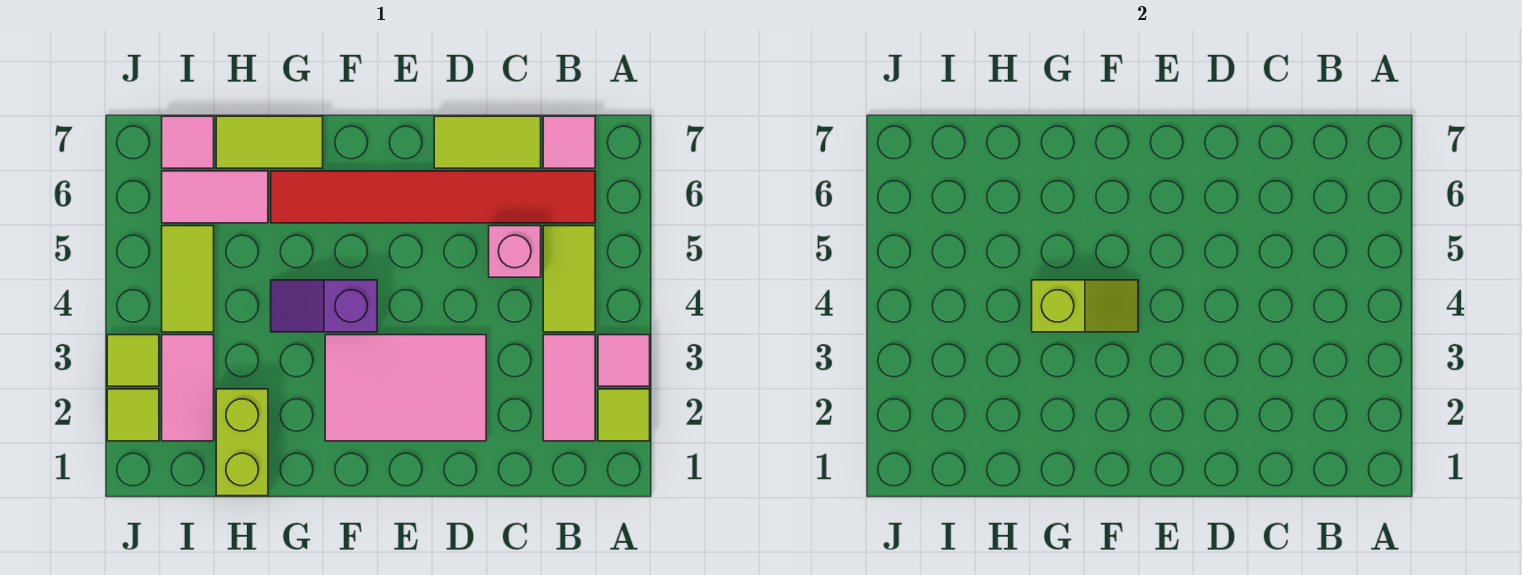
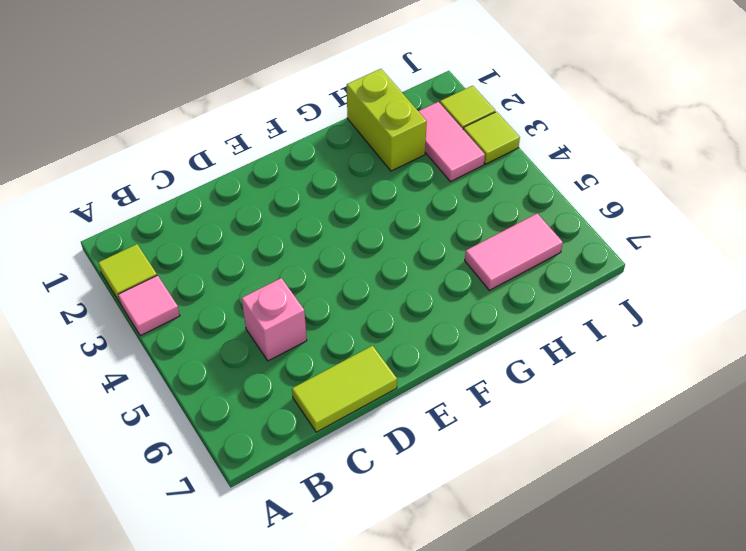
none -> pink 1x2 tile [543,335,595,441]
none -> lime 1x2 tile [543,226,595,332]
none -> red 1x6 tile [271,171,595,223]

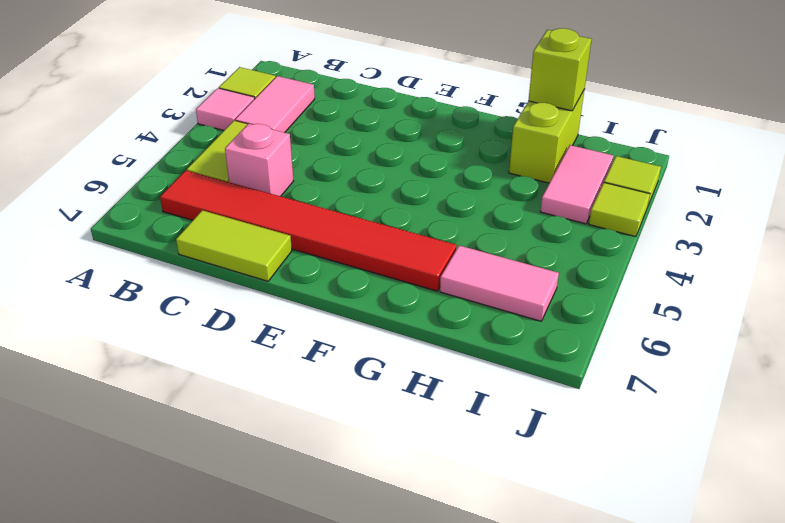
lime 1x1 brick [528,28,592,111] -> none
none -> pink 1x1 tile [543,116,595,168]
none -> pink 2x3 tile [325,335,486,441]
none -> purple 1x2 slope [271,280,377,332]

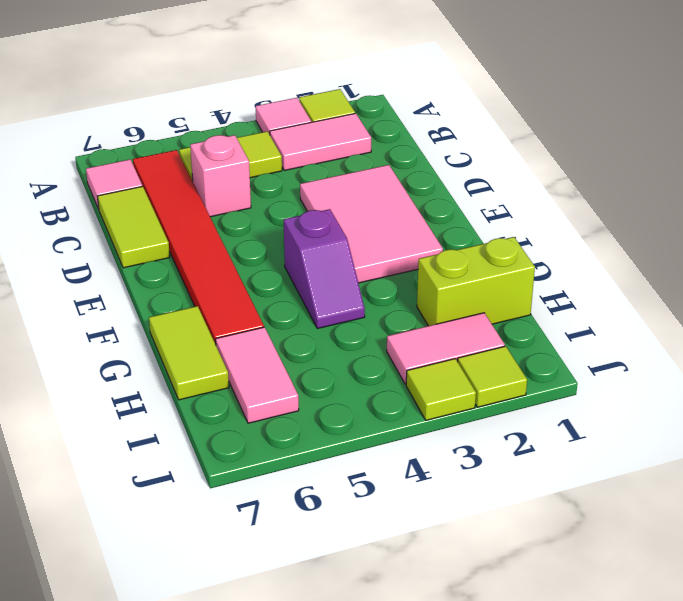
none -> lime 1x2 tile [162,226,214,332]
none -> pink 1x1 tile [162,116,214,168]
none -> lime 1x2 slope [1032,280,1138,332]

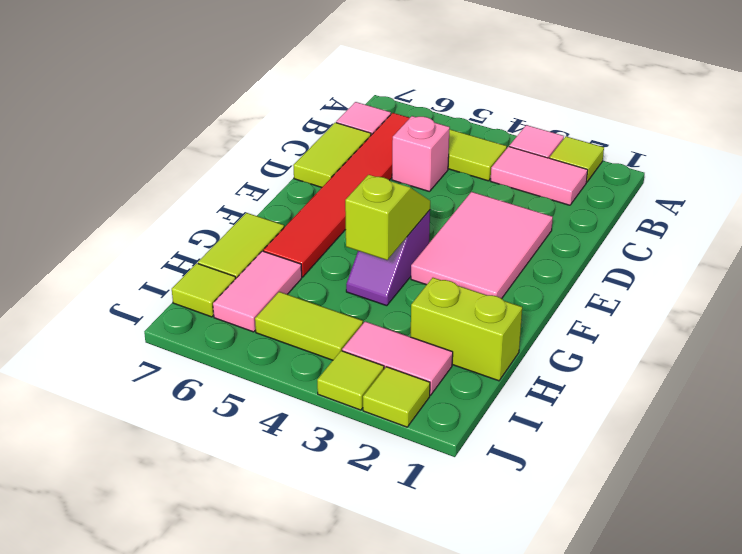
lime 1x1 tile [172,263,236,317] -> pink 1x1 tile [162,116,214,168]

